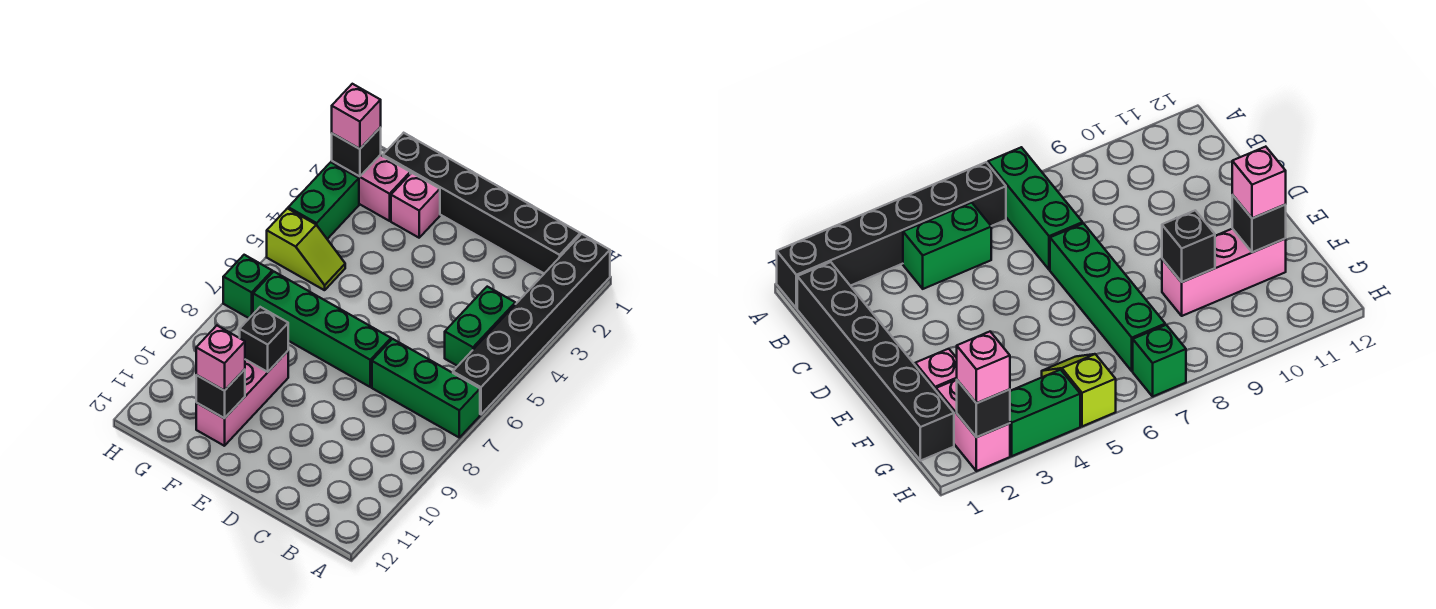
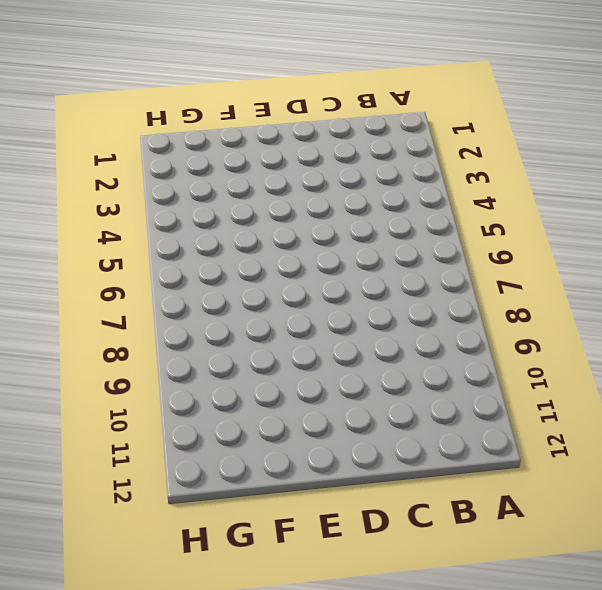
none -> black 1x6 brick [453,234,610,414]
none -> green 1x3 brick [372,339,480,437]
none -> black 1x6 brick [383,133,580,273]

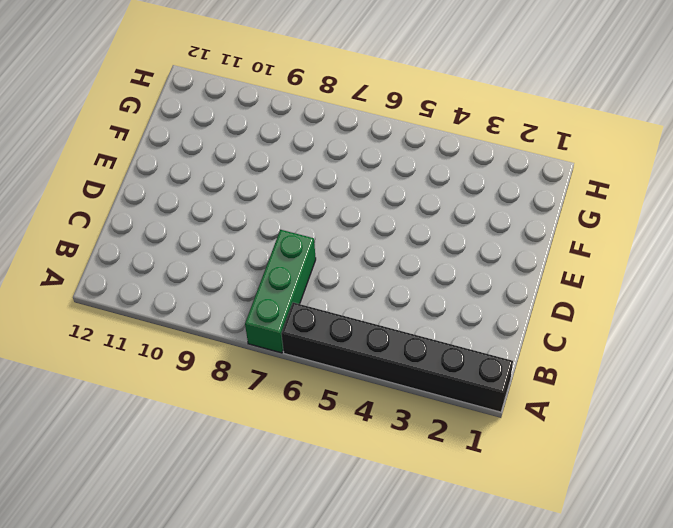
none -> black 1x6 brick [383,133,580,273]
none -> green 1x2 brick [445,287,515,366]
none -> green 1x4 brick [253,272,391,387]

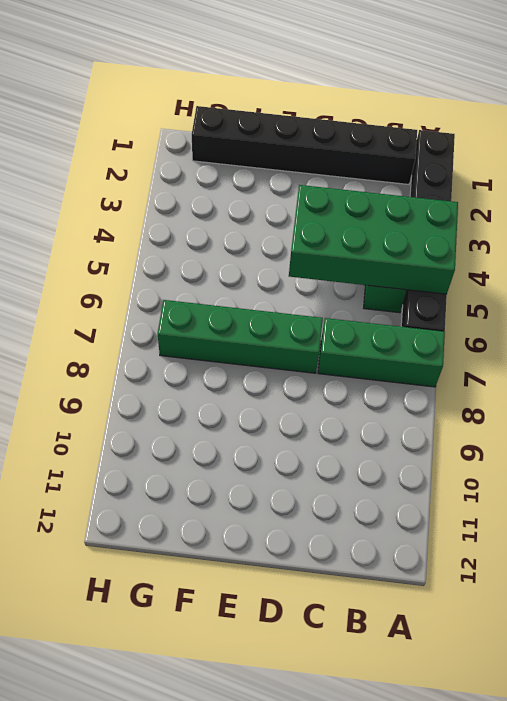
green 2x4 brick [289,185,458,294] -> none
none -> pink 1x1 brick [391,173,440,238]
none -> pink 1x3 brick [196,351,288,446]
none -> pink 1x2 brick [332,155,410,221]

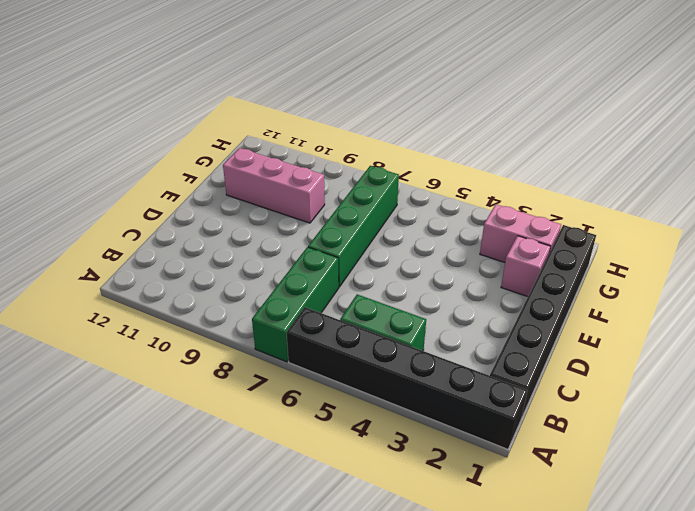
pink 1x2 brick [480,204,561,262] -> pink 1x2 brick turned to [332,155,410,221]
none -> lime 1x2 slope [267,208,345,290]
none -> green 1x2 brick [288,162,359,239]
none -> green 1x1 brick [223,255,272,318]

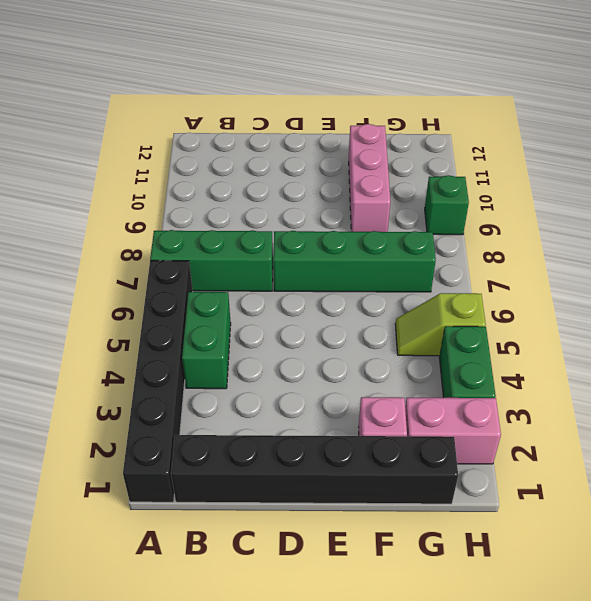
green 1x1 brick [425,175,469,235] -> green 1x1 brick moved to [223,255,272,318]
none -> black 1x1 brick [240,307,288,372]
none -> black 1x1 brick [196,369,245,418]
none -> black 1x1 brick [332,128,381,177]

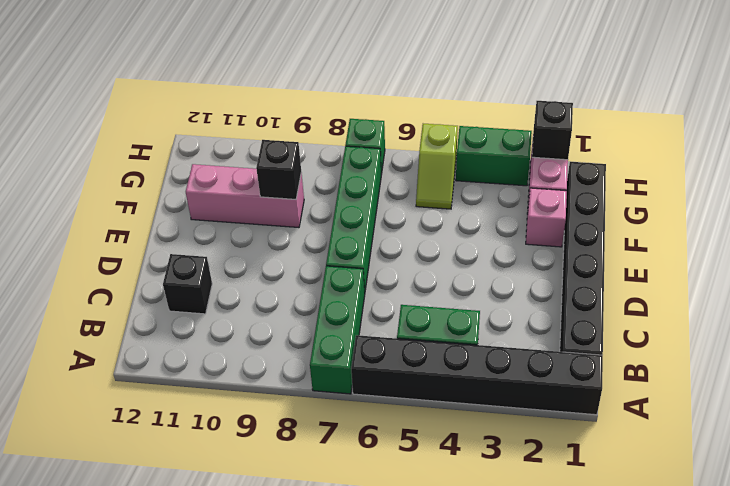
black 1x1 brick [163,254,212,314] -> black 1x1 brick moved to [196,369,245,418]
none -> pink 1x1 brick [196,326,245,391]
none -> pink 1x1 brick [332,84,381,149]

